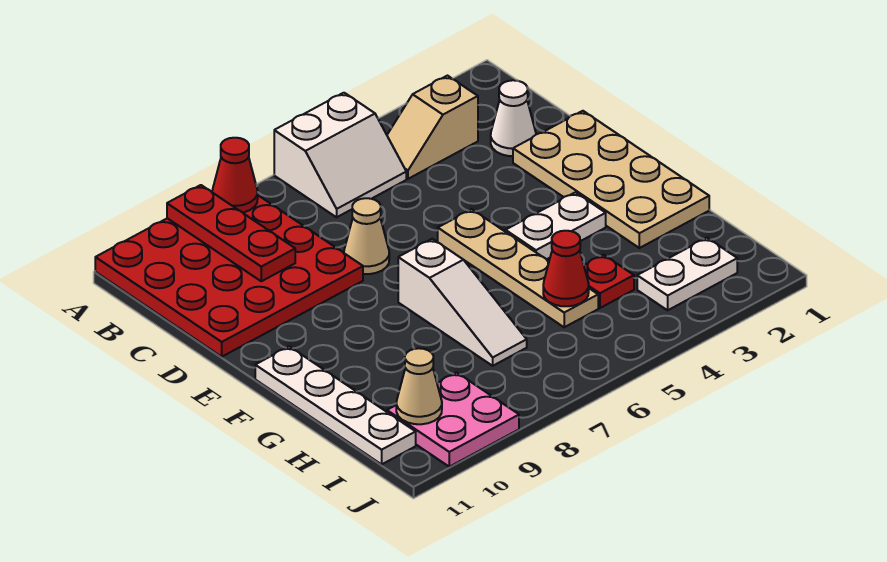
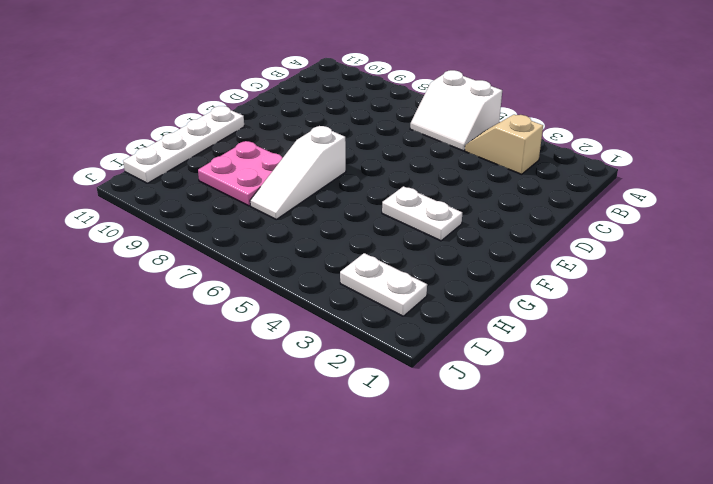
pink 2x2 plate [198,141,282,206] -> pink 2x2 plate moved to [387,373,519,467]
none -> red 4x4 plate [95,196,363,357]
none -> white 1x1 cone [491,80,536,156]
none -> tan 2x4 plate [513,111,709,248]

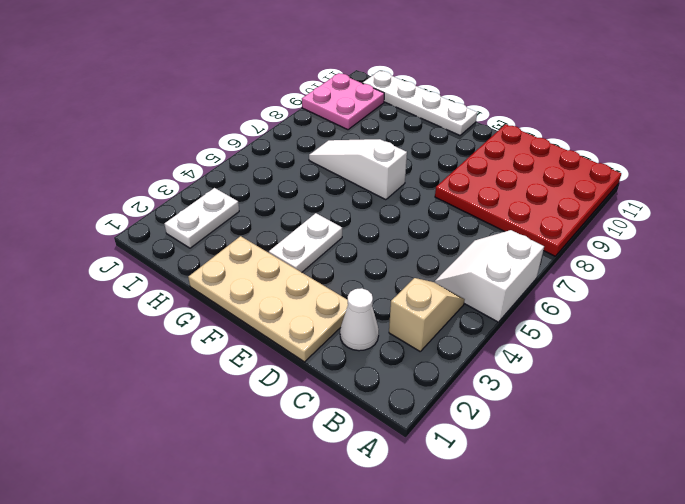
none -> tan 1x1 cone [344,198,389,274]
none -> tan 1x4 plate [438,209,598,327]
none -> red 1x1 plate [584,255,634,308]

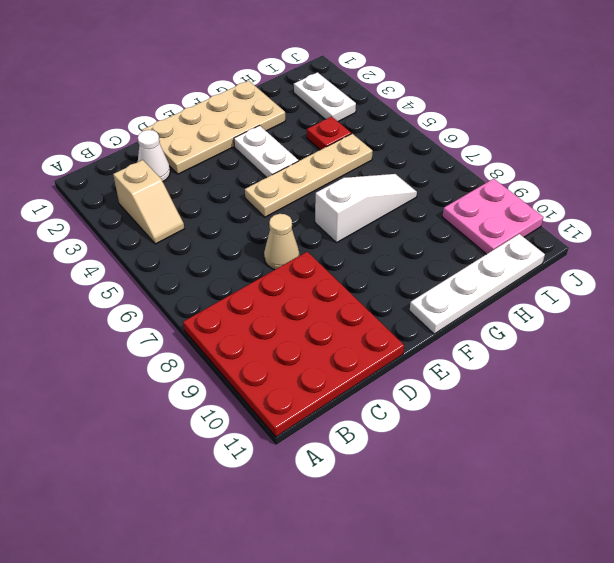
none -> white 2x2 slope [274,93,406,217]
none -> red 1x1 cone [212,138,258,212]
none -> red 1x3 plate [167,185,295,281]

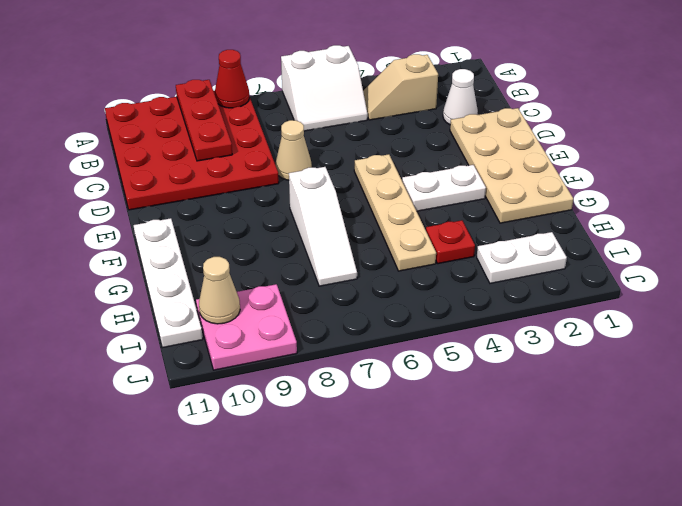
none -> red 1x1 cone [543,231,589,306]

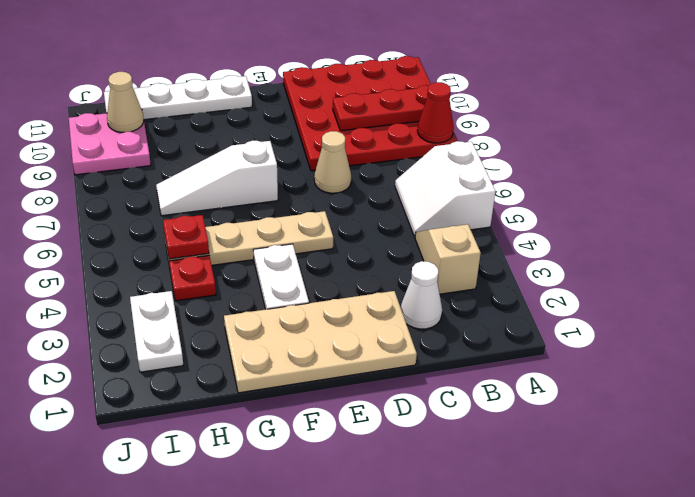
red 1x1 plate [163,215,209,259] -> red 1x1 cone [543,231,589,306]

